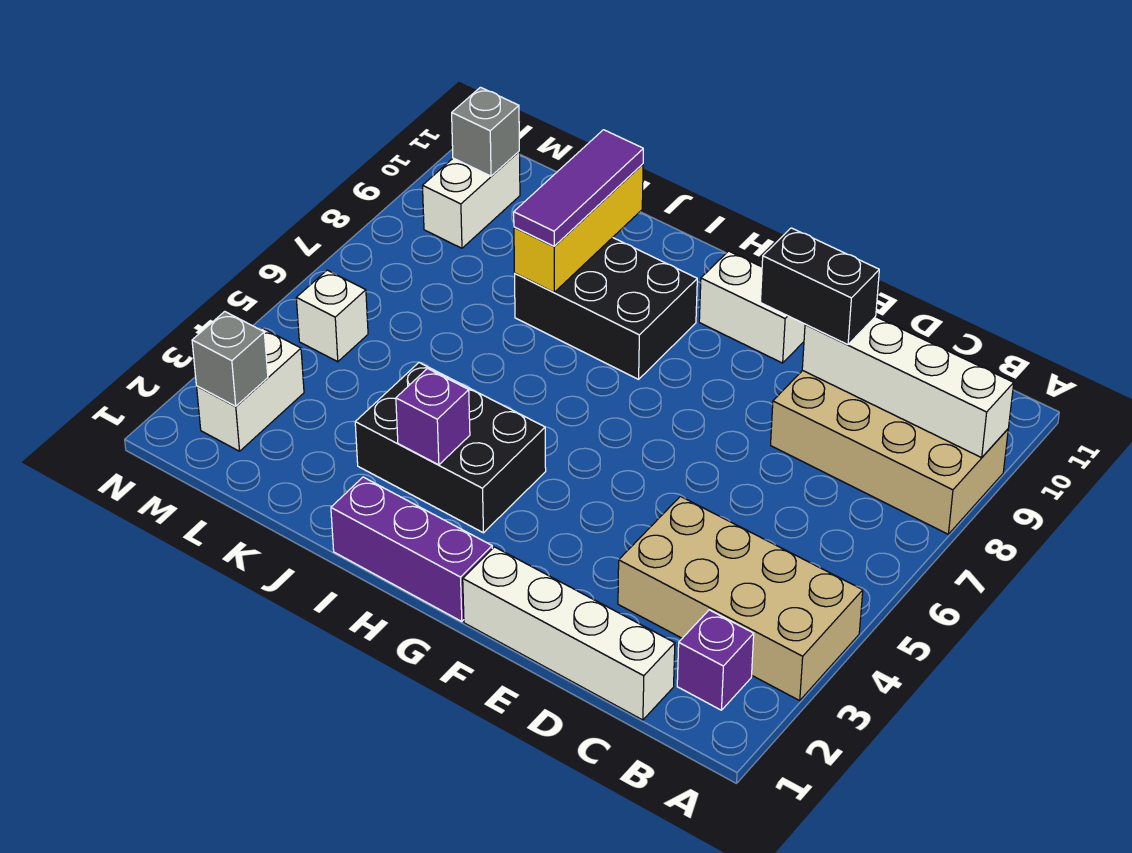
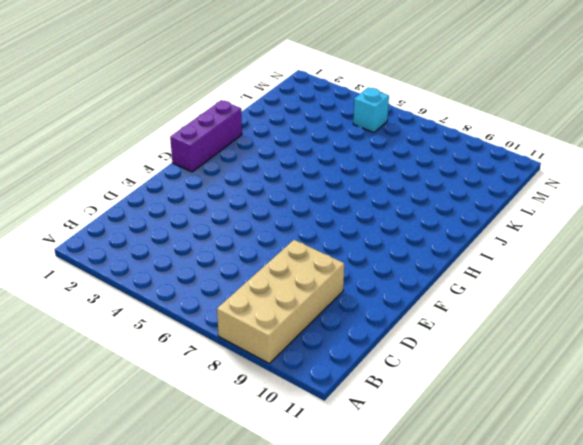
cyan 1x1 brick [353,88,389,133] -> white 1x1 brick [296,270,368,362]
none -> tan 2x4 brick [618,496,863,700]
none -> purple 1x1 brick [677,610,754,710]
none -> white 1x4 brick [463,547,675,720]

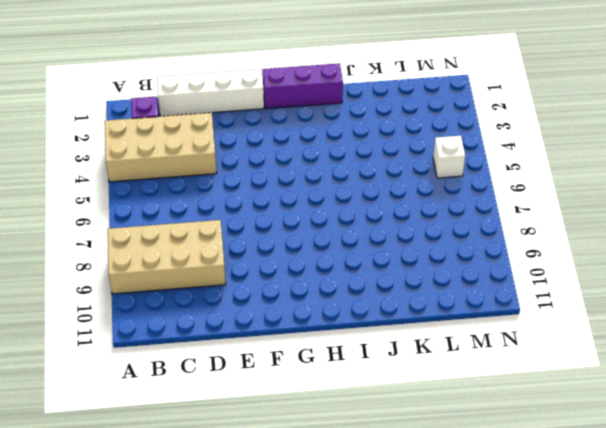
none -> white 1x2 brick [699,251,805,363]
none -> black 2x3 brick [355,362,546,533]
none -> black 2x3 brick [515,238,697,379]

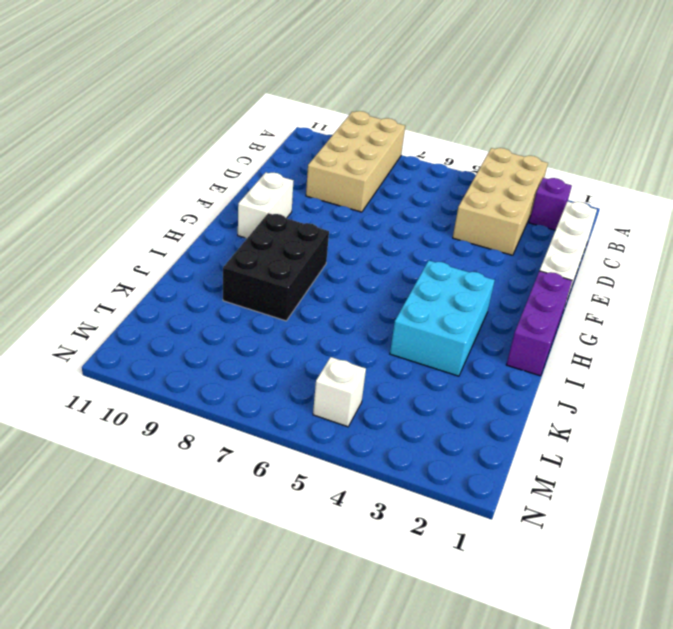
cyan 2x3 brick [390,261,495,376] -> black 2x3 brick [355,362,546,533]
none -> white 1x2 brick [197,328,304,451]
none -> white 1x2 brick [423,152,520,248]
none -> white 1x4 brick [802,317,1014,458]

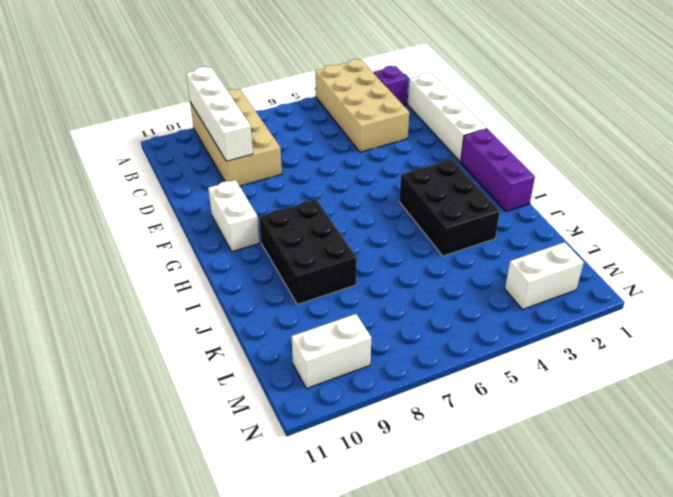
none -> white 1x1 brick [296,270,368,362]
none -> purple 1x1 brick [396,368,470,465]
none -> yellow 1x3 brick [514,164,643,292]

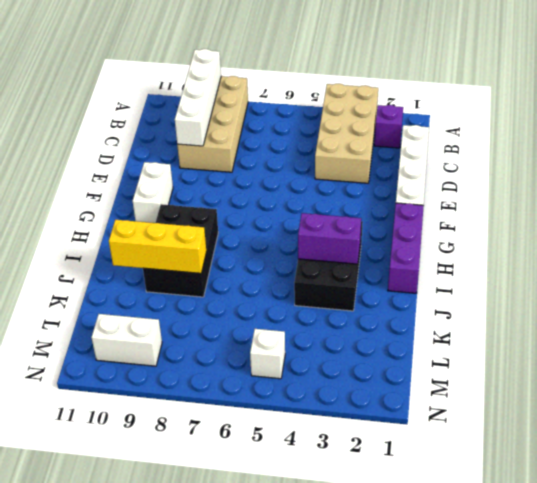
purple 1x2 brick [298,213,361,264] -> purple 1x1 brick [396,368,470,465]
none -> white 1x2 brick [197,328,304,451]
none -> grey 1x1 brick [192,312,268,406]
none -> grey 1x1 brick [452,87,519,176]

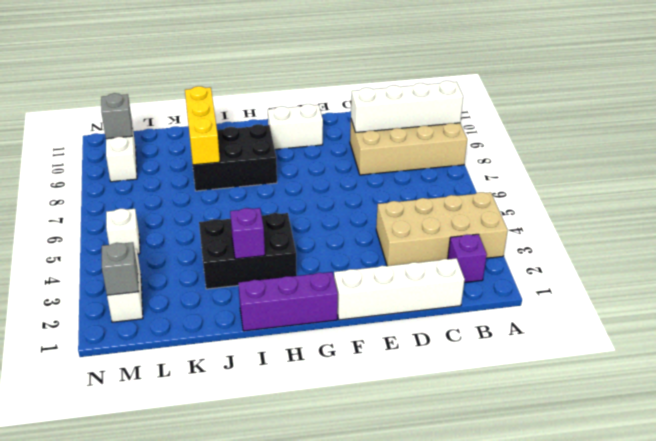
none -> black 1x2 brick [761,228,879,345]
none -> purple 1x3 tile [514,130,643,246]

